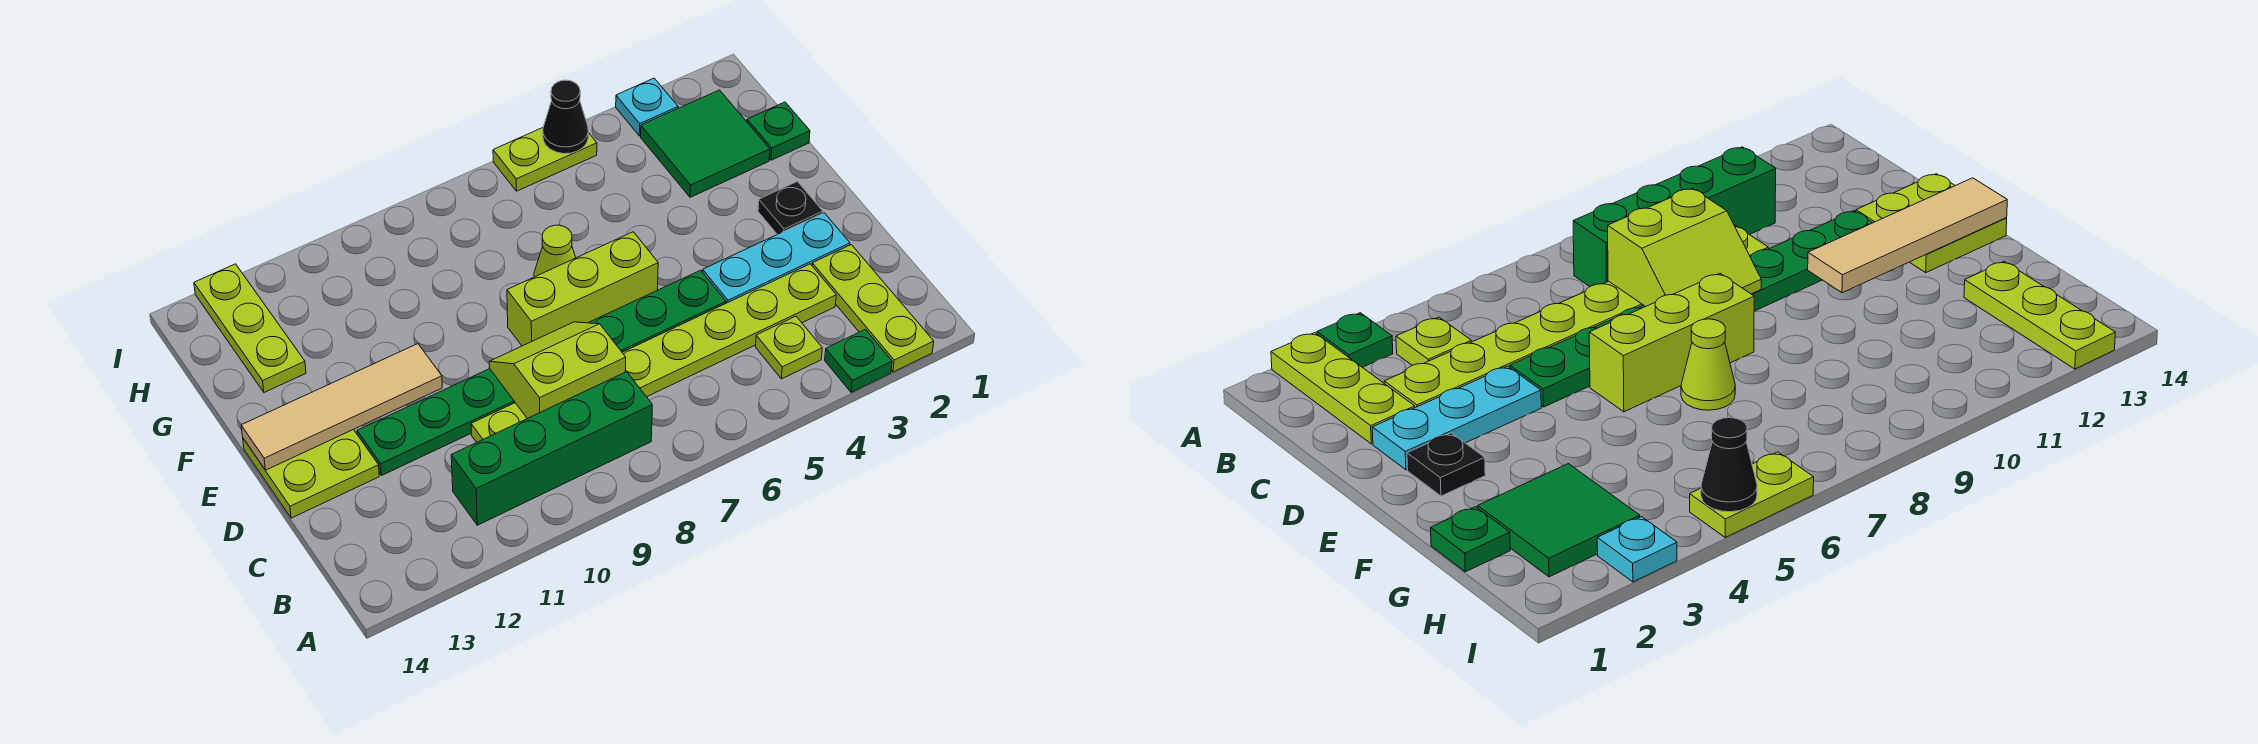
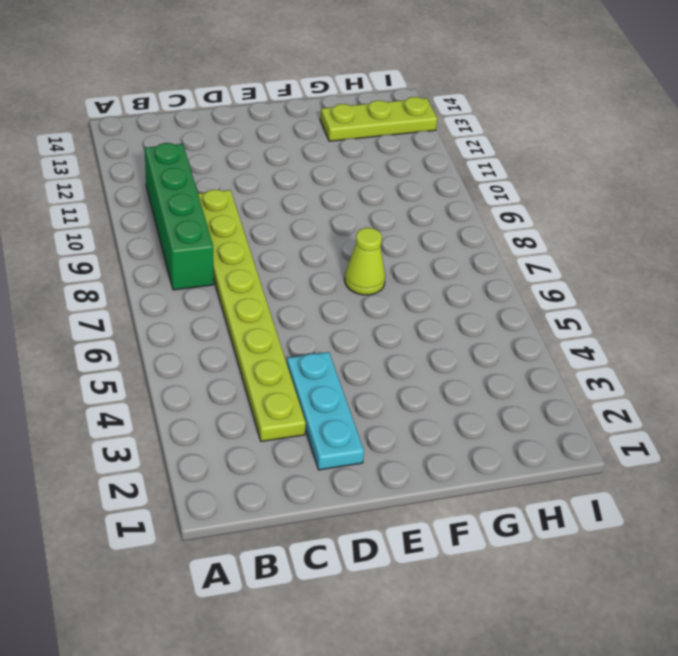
none -> lime 1x3 plate [812,245,934,372]
none -> green 1x1 plate [825,329,892,392]
none -> lime 1x1 plate [756,316,822,379]

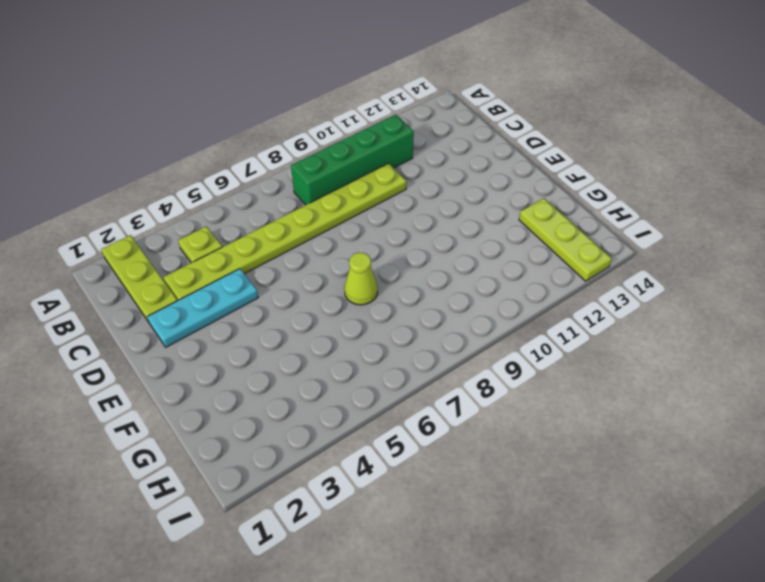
none -> green 1x1 plate [825,329,892,392]
none -> green 1x8 plate [357,270,726,475]
none -> lime 2x2 plate [243,430,379,518]

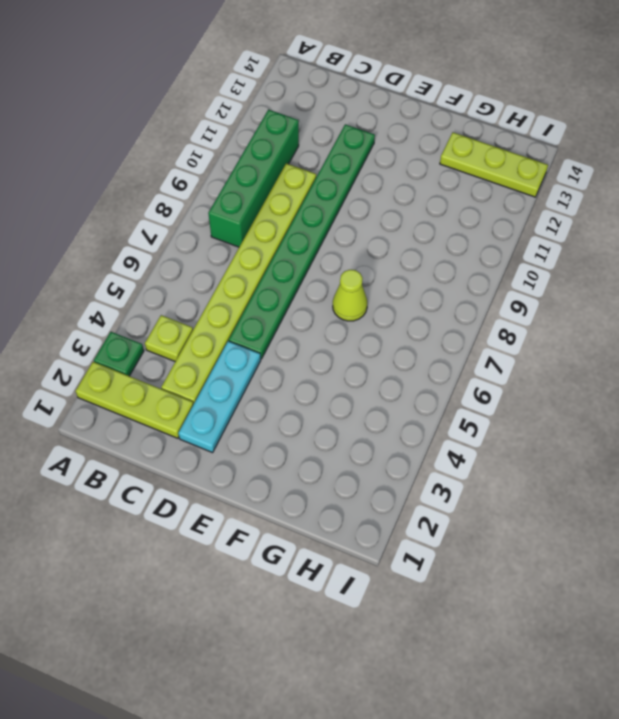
none -> lime 2x2 plate [243,430,379,518]
none -> black 1x1 plate [758,181,823,234]
none -> lime 1x3 brick [507,232,658,346]

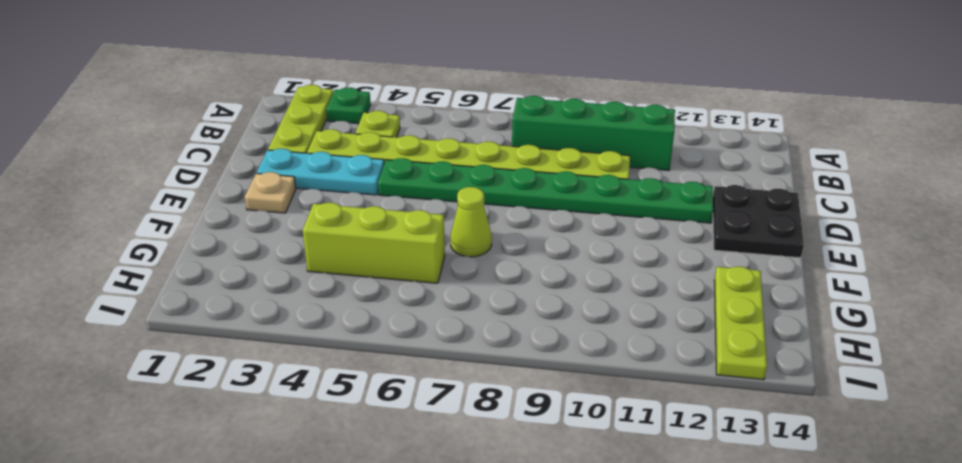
black 2x2 plate [713,185,804,258] -> lime 2x2 plate [243,430,379,518]
tan 1x1 plate [245,172,296,213] -> black 1x1 plate [758,181,823,234]
lime 1x3 brick [303,203,445,283] -> lime 1x3 brick moved to [507,232,658,346]
none -> green 1x1 plate [747,102,810,160]
none -> green 2x2 tile [641,90,770,197]
none -> cyan 1x1 plate [616,78,678,136]

